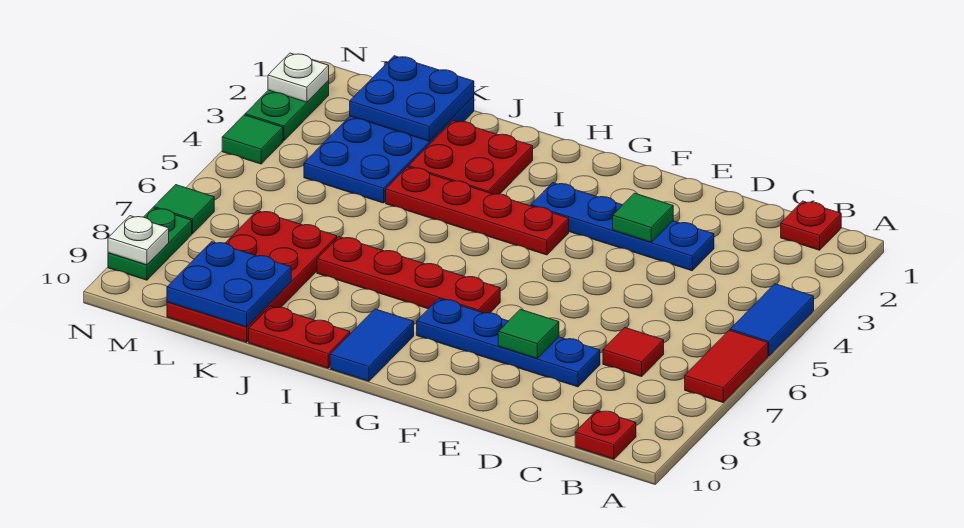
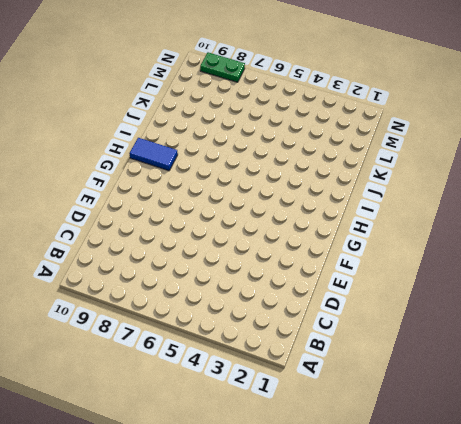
none -> blue 1x2 tile [730,284,814,356]
none -> red 1x2 tile [685,330,768,402]
none -> red 1x1 plate [781,201,841,250]

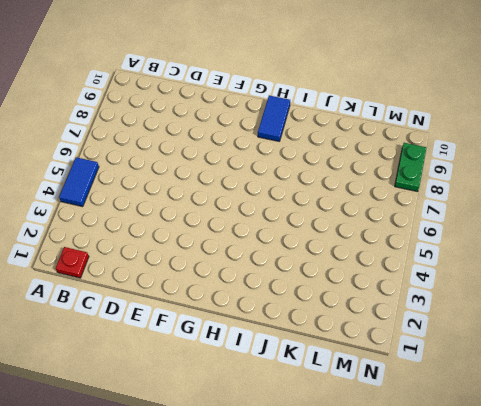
none -> red 1x2 tile [685,330,768,402]
none -> red 1x1 plate [575,410,636,459]
none -> red 1x1 tile [603,328,664,377]

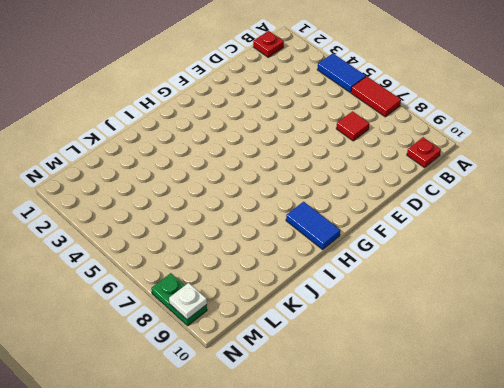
none -> blue 1x4 plate [531,183,714,271]
none -> blue 1x4 plate [417,299,600,387]
none -> red 1x4 plate [386,167,569,255]

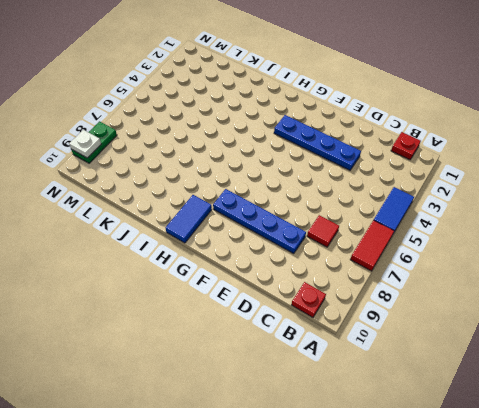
none -> red 1x4 plate [386,167,569,255]
none -> red 1x4 plate [317,237,500,313]
none -> red 2x2 plate [408,120,533,194]

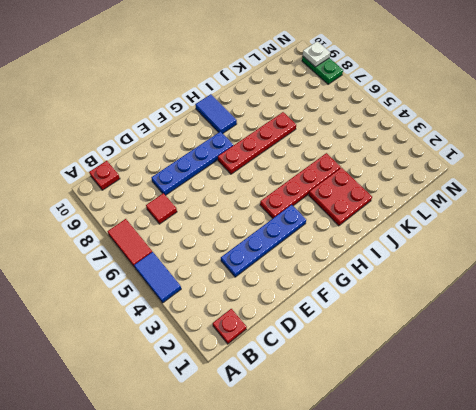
none -> red 1x2 plate [249,306,350,368]
none -> blue 2x4 plate [304,96,474,203]
none -> red 2x4 plate [167,211,337,342]

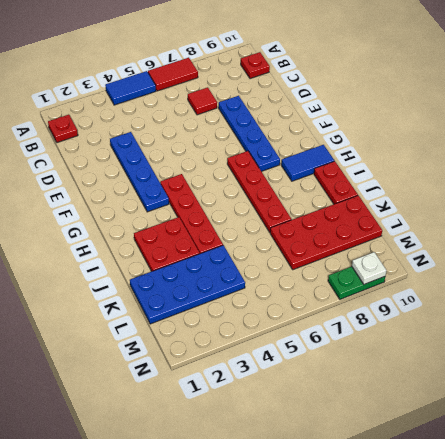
none -> green 1x2 plate [245,81,329,141]
none -> green 1x1 tile [222,115,283,164]
none -> green 1x1 tile [154,185,214,234]

